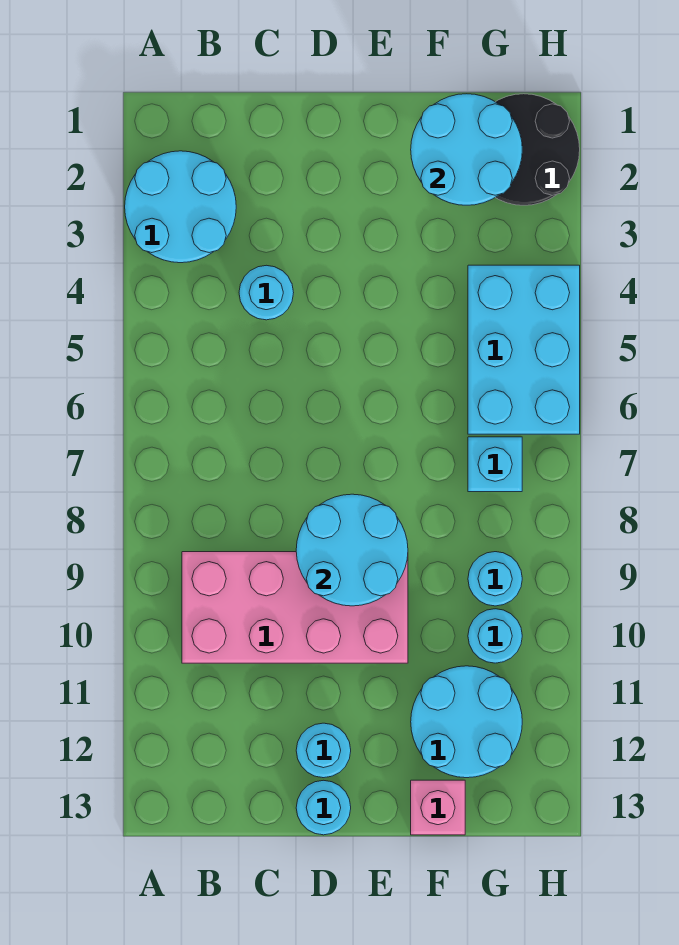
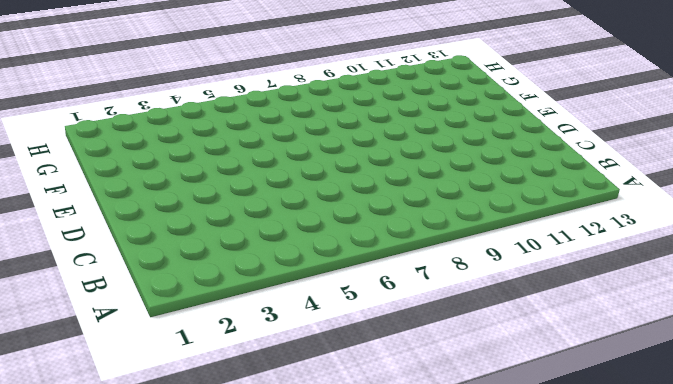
none -> cyan 2x2 round brick [125,151,236,263]
none -> pink 2x4 brick [182,552,408,663]
none -> cyan 1x1 round brick [239,265,294,320]

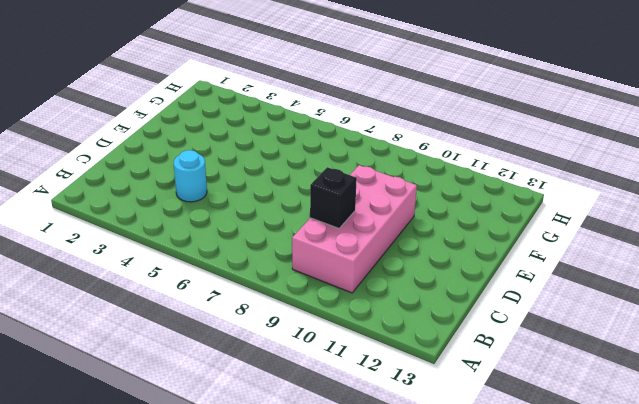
black 1x1 brick [310,167,357,228] -> none
none -> cyan 2x2 round brick [125,151,236,263]
none -> cyan 1x1 round brick [296,723,351,778]
none -> cyan 1x1 round brick [296,780,351,835]

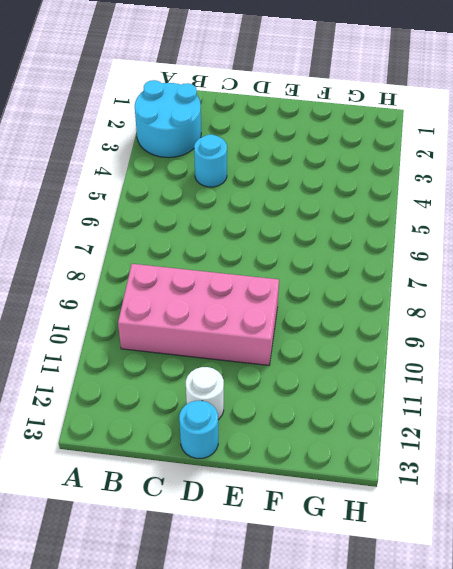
white 1x1 round brick [186,367,224,420] -> cyan 1x1 round brick [296,723,351,778]
none -> cyan 2x2 round brick [411,666,522,778]
none -> pink 1x1 brick [411,780,465,835]
none -> black 2x2 round brick [496,94,580,205]

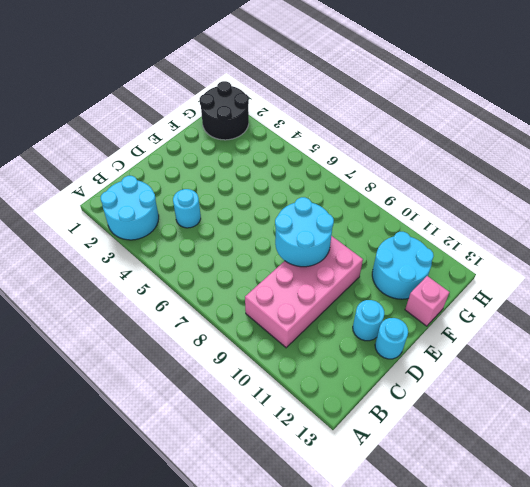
none -> cyan 2x3 brick [468,265,580,434]
none -> cyan 1x1 brick [468,437,522,492]
none -> cyan 1x1 round brick [468,552,522,606]

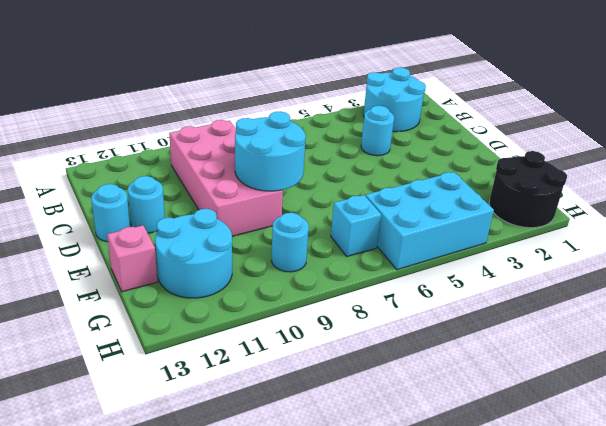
none -> cyan 1x1 round brick [468,609,522,663]
none -> cyan 2x2 round brick [411,94,522,205]

